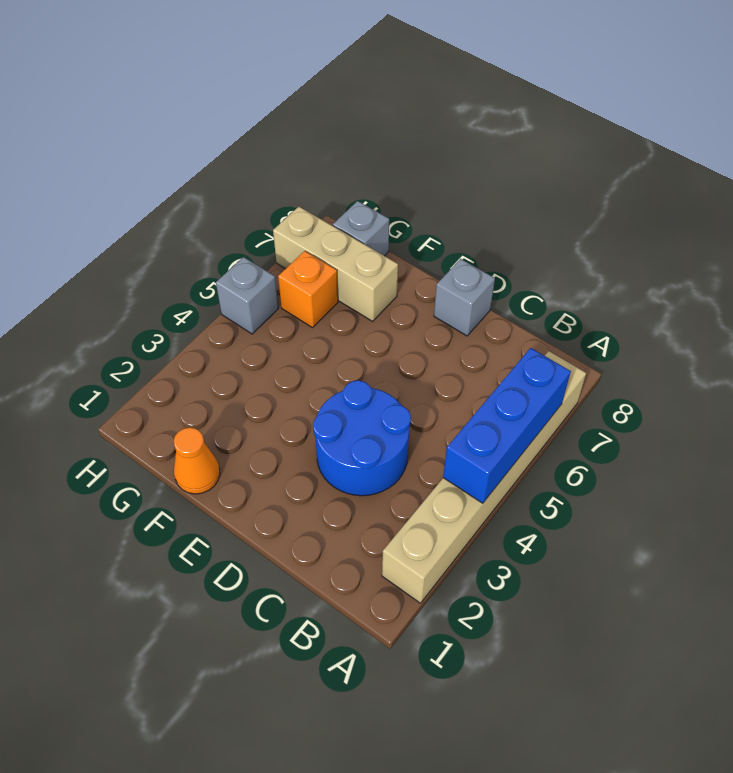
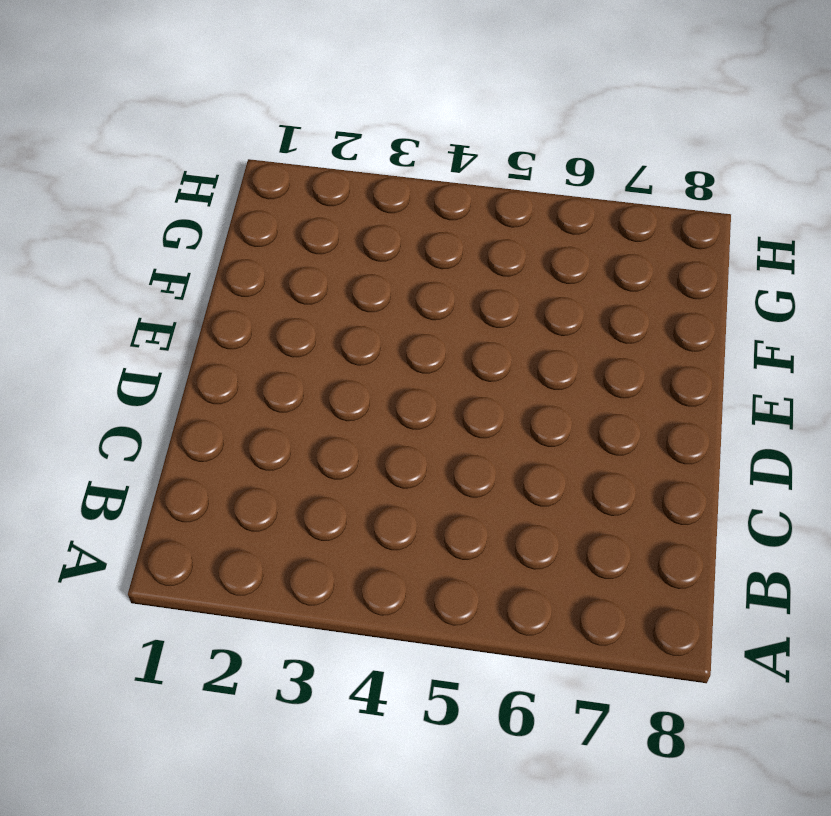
none -> tan 1x6 brick [382,351,586,603]
none -> blue 2x2 round brick [313,381,411,496]

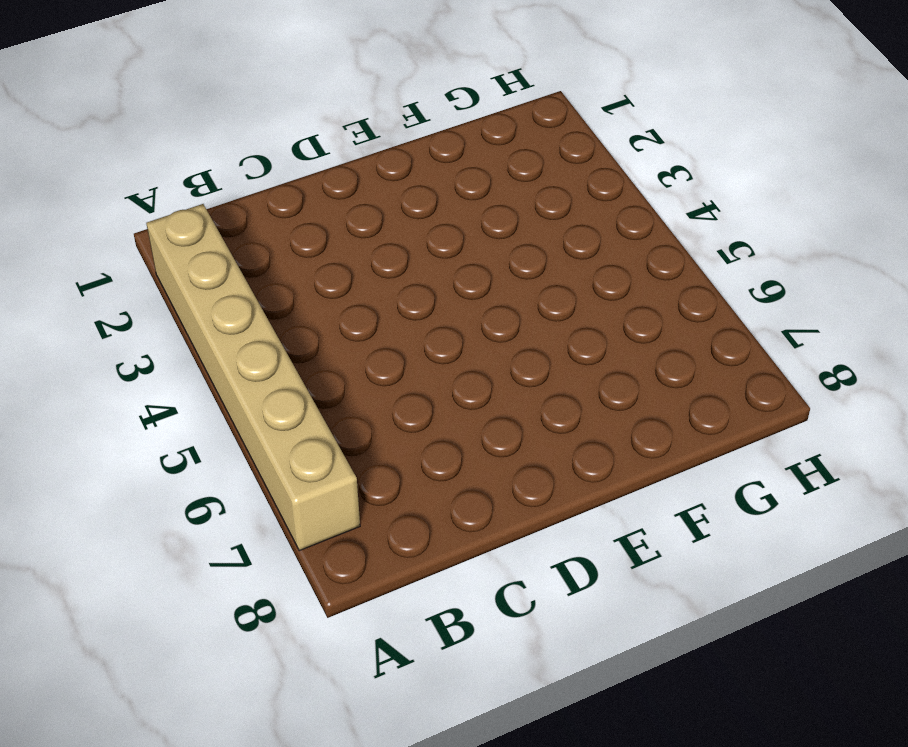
none -> blue 2x2 round brick [313,381,411,496]
none -> grey 1x1 brick [434,259,495,336]

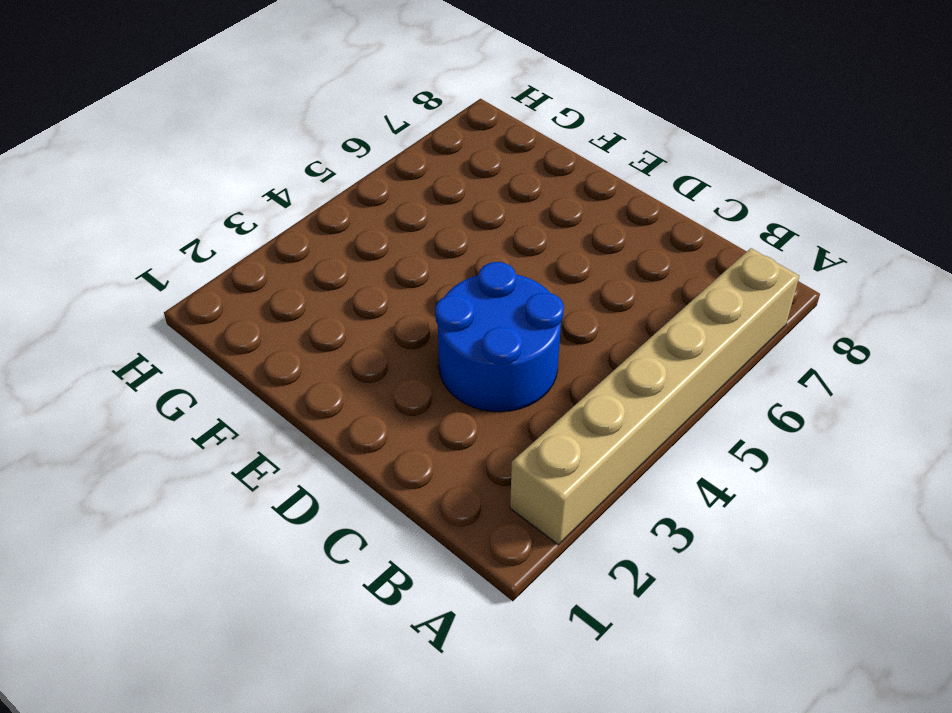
none -> grey 1x1 brick [434,259,495,336]
none -> orange 1x1 cone [174,428,220,494]

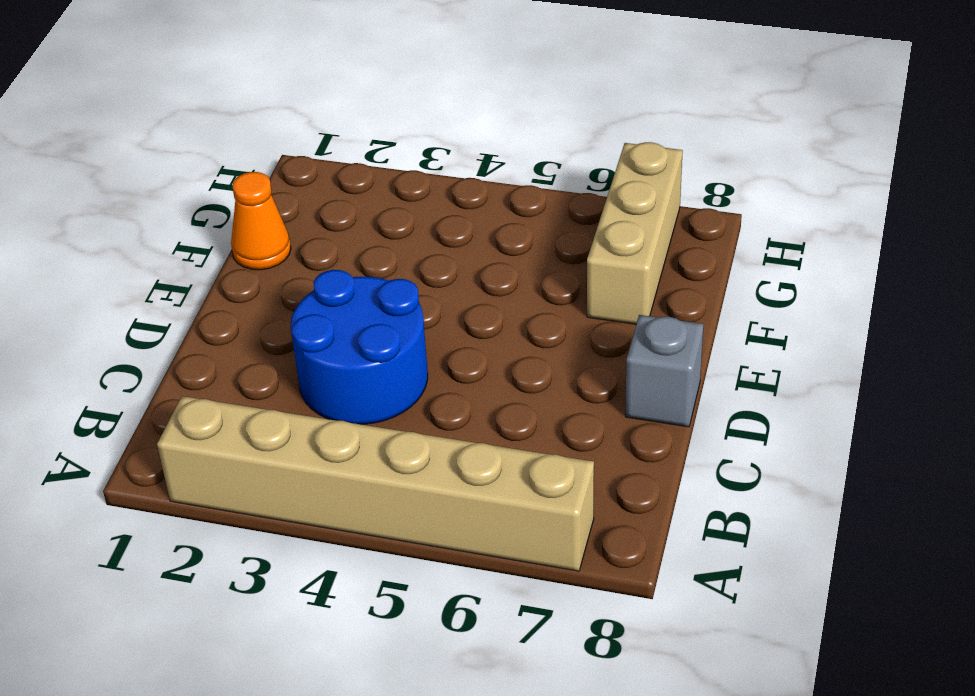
none -> orange 1x1 brick [278,251,338,328]
none -> grey 1x1 brick [333,201,389,256]

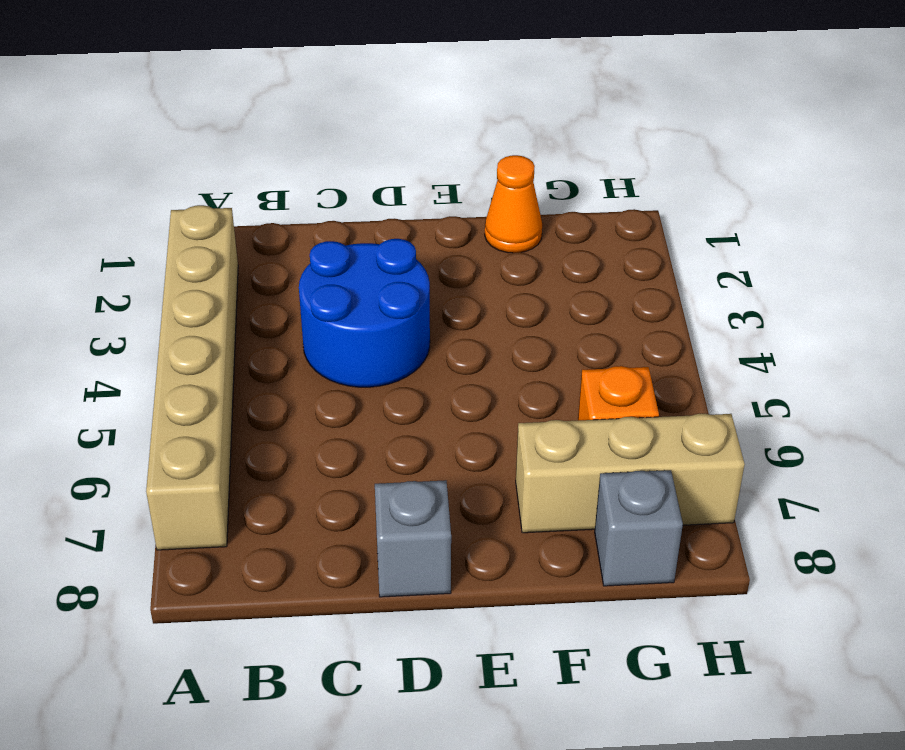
none -> grey 1x1 brick [216,257,279,334]
none -> blue 1x3 brick [443,348,571,503]

